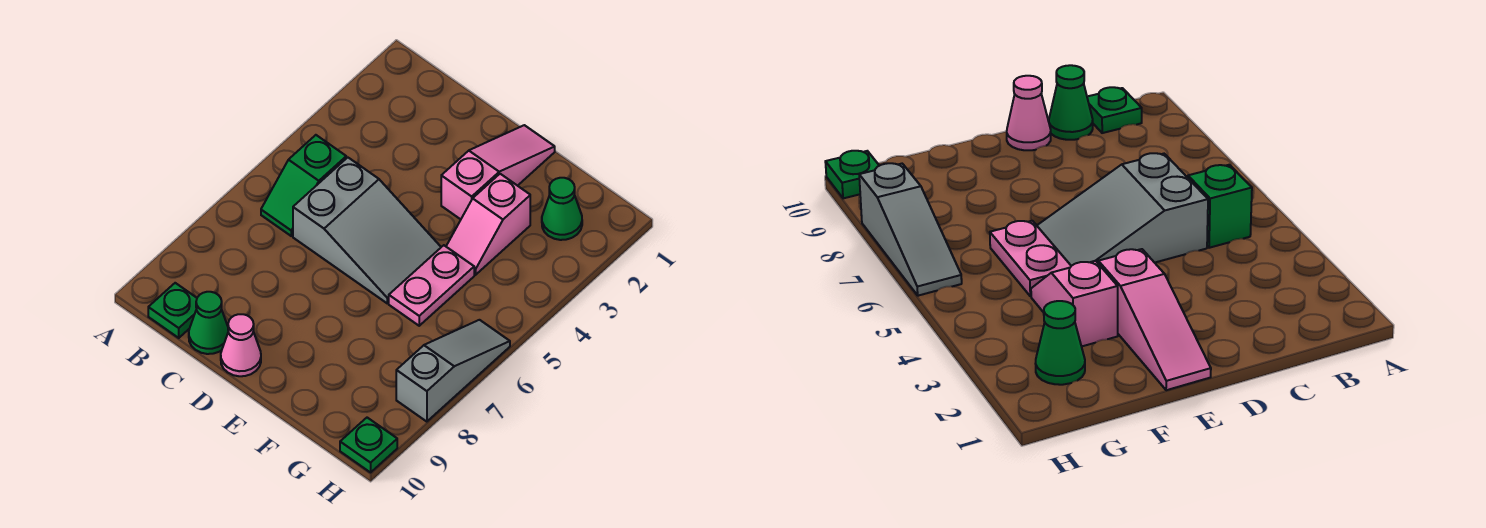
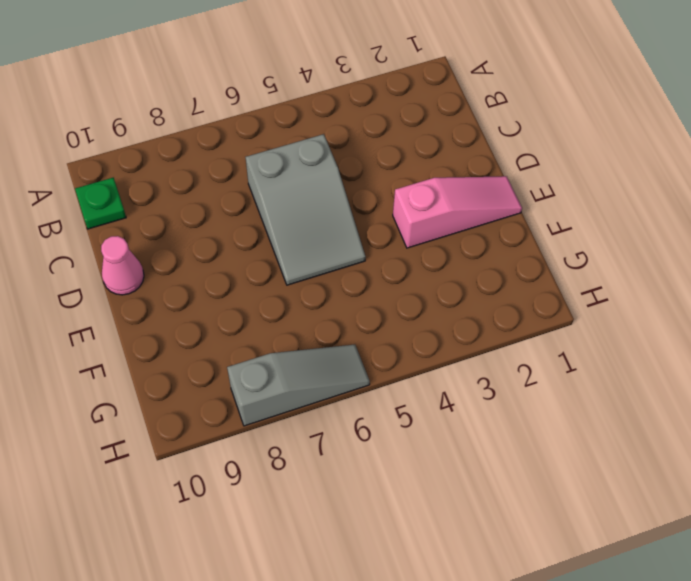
none -> green 1x2 slope [261,135,346,236]
none -> green 1x1 cone [189,292,228,354]

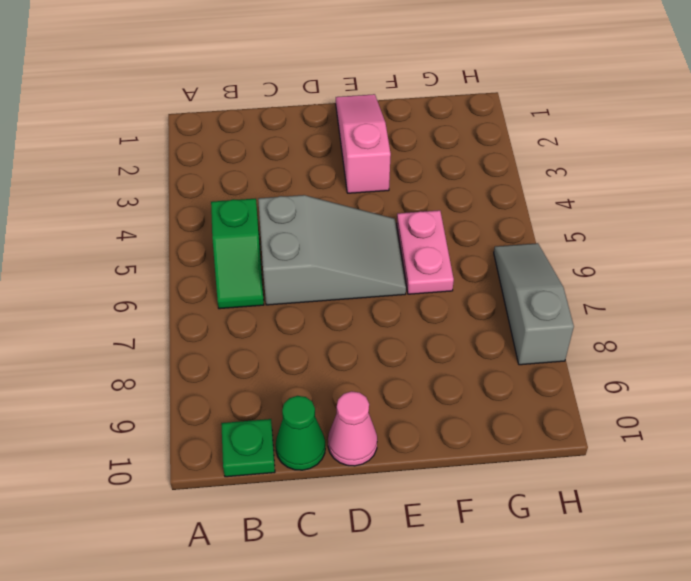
none -> pink 1x2 slope [446,174,530,275]
none -> green 1x1 cone [542,178,582,240]

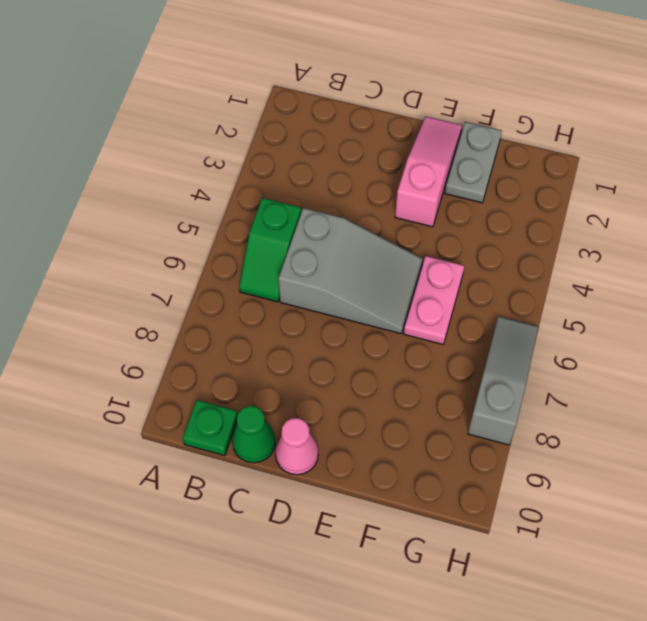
grey 1x2 plate [445,122,502,203] -> none
none -> pink 1x2 slope [446,174,530,275]
none -> green 1x1 cone [542,178,582,240]

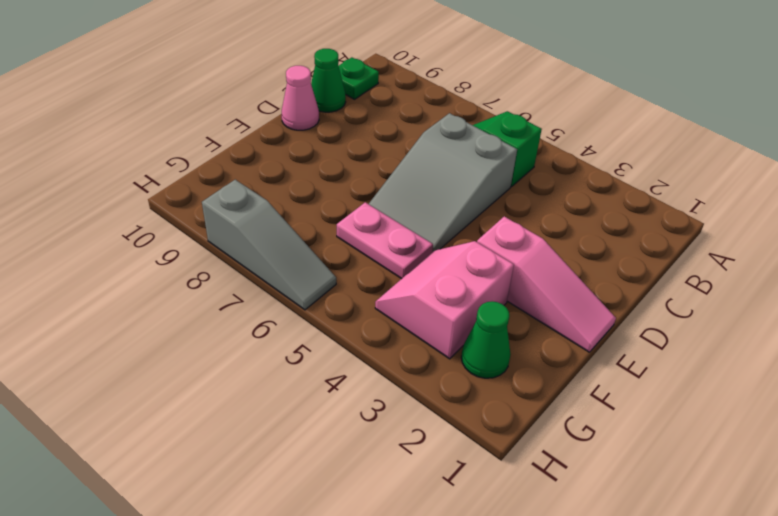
pink 2x2 slope [375,241,514,359] -> pink 1x2 slope [446,174,530,275]
none -> green 1x1 plate [340,418,397,472]

